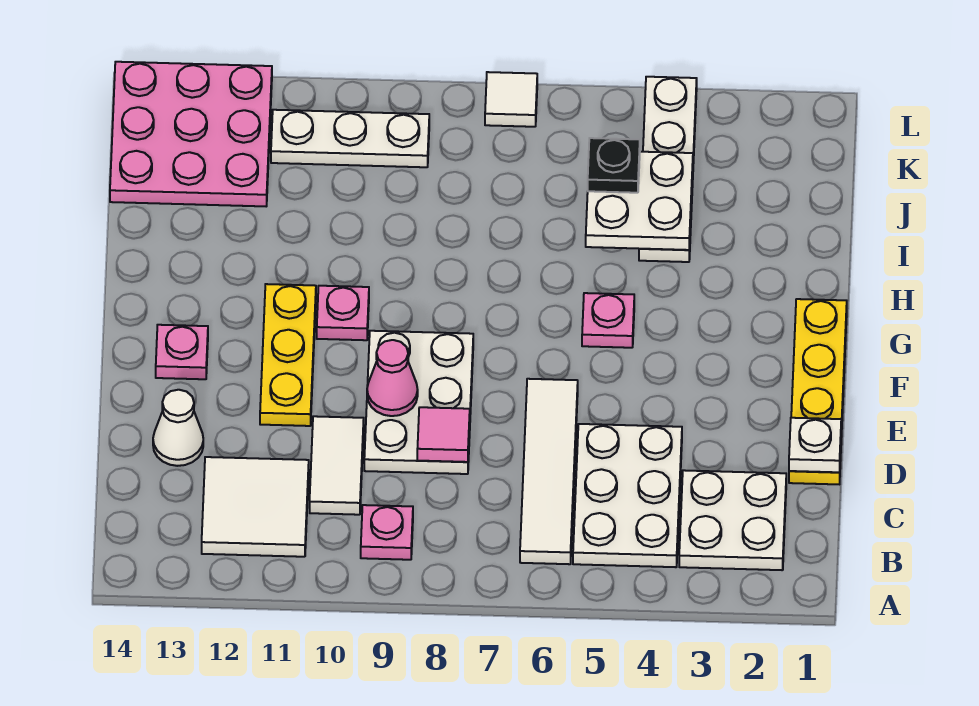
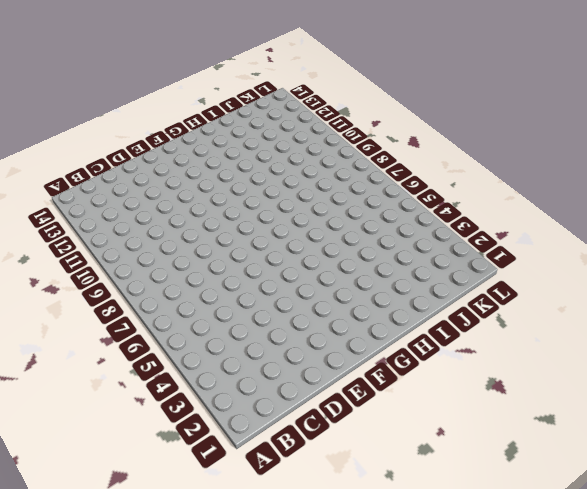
none -> white 2x2 plate [679,470,786,570]
none -> white 2x3 plate [573,424,682,567]
none -> white 1x4 tile [520,379,578,564]

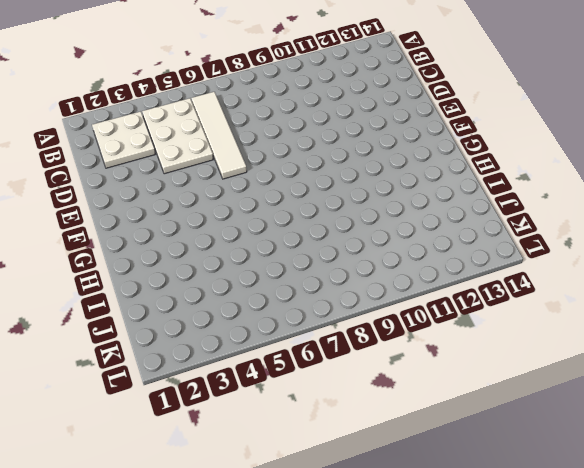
none -> pink 1x1 plate [361,505,413,560]
none -> white 2x2 tile [202,457,309,557]
none -> white 1x2 tile [310,416,364,515]

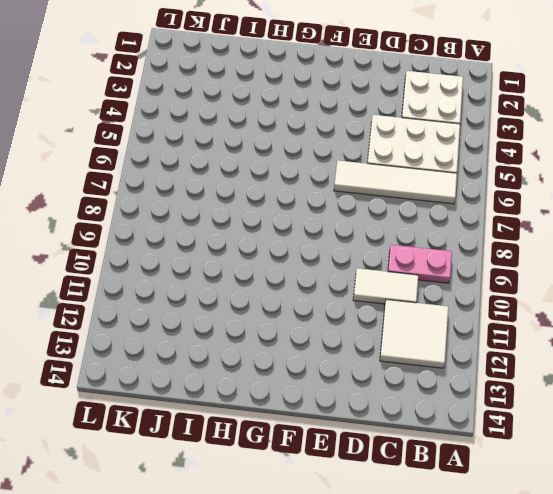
pink 1x2 plate [388,245,452,283] -> pink 1x1 plate [361,505,413,560]
none -> yellow 1x4 plate [789,299,847,484]
none -> white 2x3 plate [364,331,473,474]
none -> white 1x1 cone [153,390,203,466]

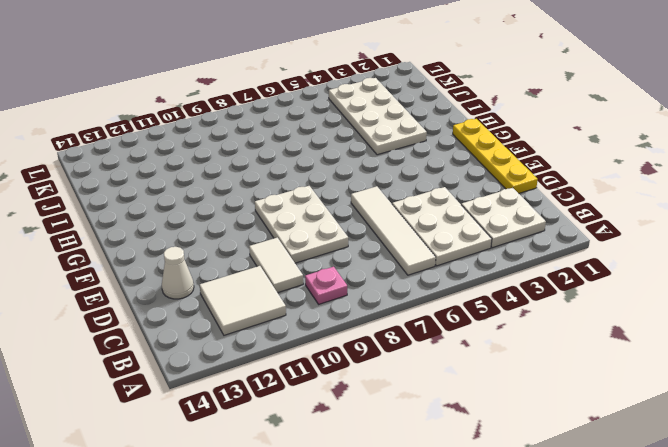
white 2x4 plate [329,78,427,155] -> white 1x4 plate [639,77,697,262]
none -> yellow 1x3 plate [260,284,316,426]
none -> pink 1x1 plate [156,325,208,379]
none -> pink 1x1 plate [582,293,634,348]

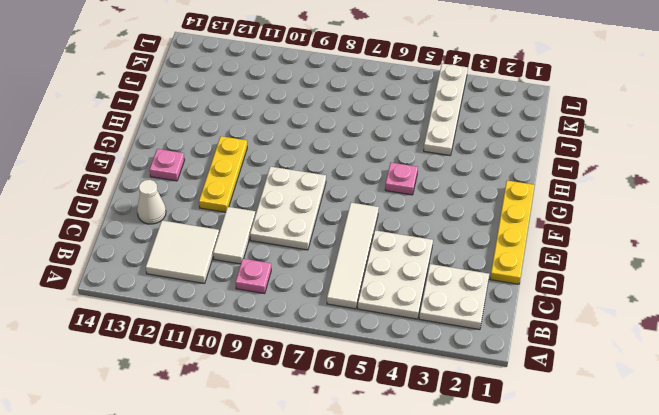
none -> pink 1x1 plate [317,286,369,340]
none -> pink 3x3 plate [110,62,272,206]
none -> white 1x3 plate [271,110,429,167]

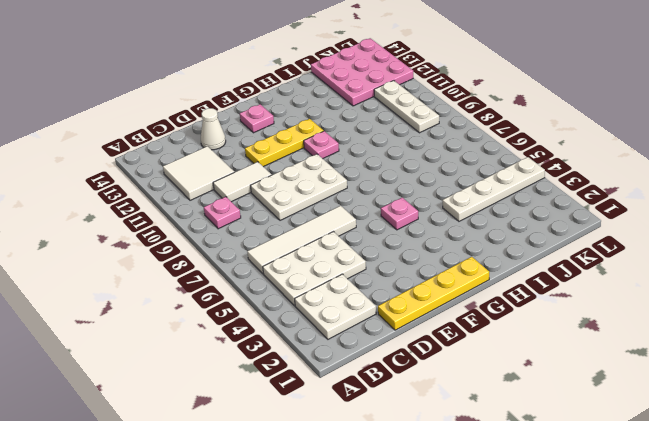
none -> white 1x1 tile [485,72,537,127]
none -> white 1x1 plate [789,418,841,472]
none -> pink 1x1 tile [417,407,470,462]

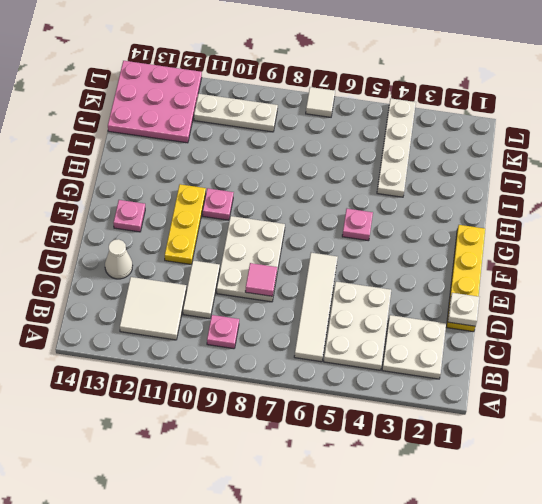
none -> pink 1x1 cone [367,340,418,416]
none -> white 2x2 plate [586,152,693,250]
none -> black 1x1 plate [588,138,640,193]

